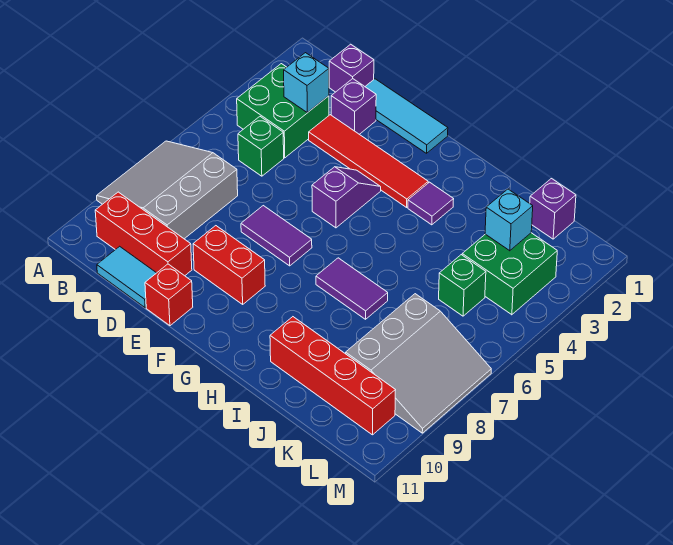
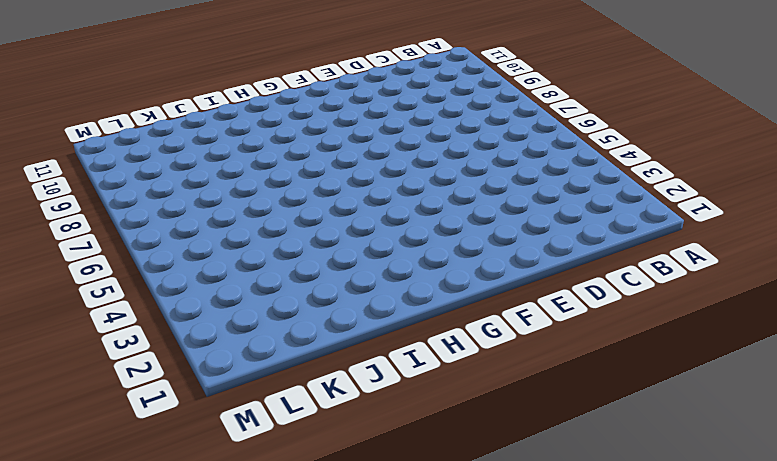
none -> grey 3x3 slope [97,141,238,239]
none -> green 2x2 brick [237,64,329,158]
none -> red 1x3 brick [95,192,192,276]

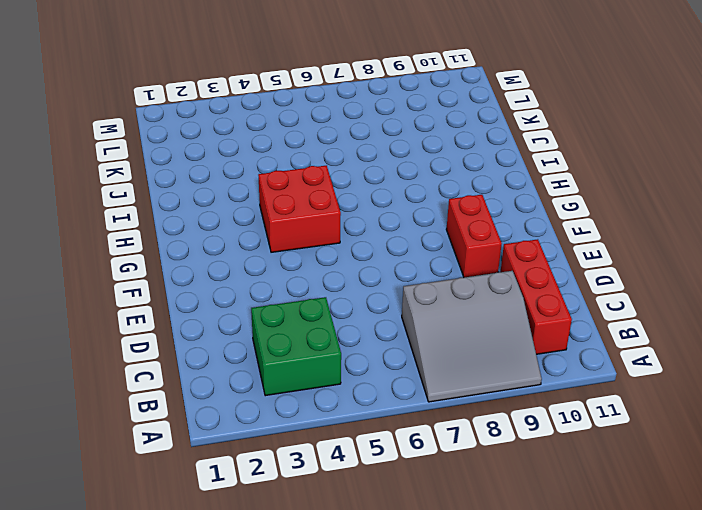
red 2x2 brick [258,166,341,252] -> none
none -> purple 1x1 brick [329,44,374,92]
none -> green 1x1 brick [238,117,284,176]
none -> cyan 1x2 tile [97,246,156,308]

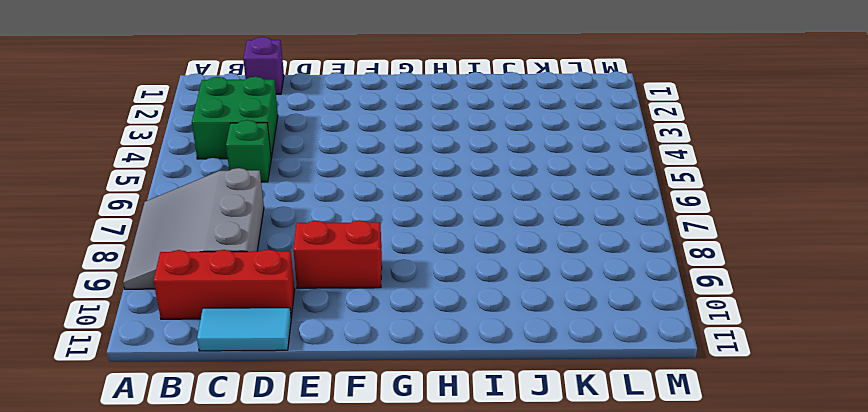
none -> cyan 1x3 tile [365,79,448,153]
none -> purple 1x1 brick [331,79,376,134]
none -> red 1x4 tile [309,115,428,207]

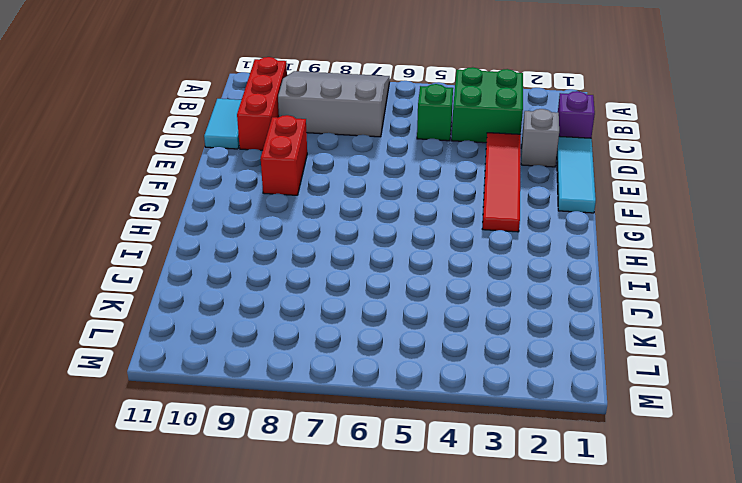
grey 1x1 brick [521,109,559,167] -> purple 1x1 brick [331,79,376,134]
none -> purple 1x2 tile [241,206,312,266]
none -> red 1x1 brick [145,264,193,326]
none -> purple 1x2 slope [312,167,381,228]

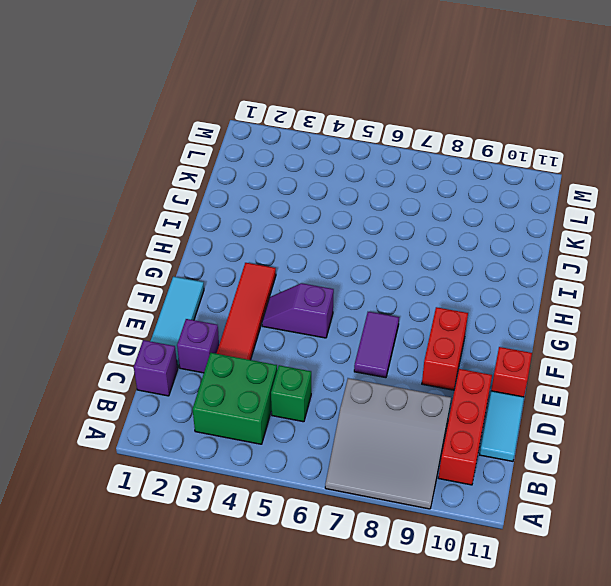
none -> purple 1x1 tile [408,182,454,225]
none -> purple 1x2 tile [316,258,388,319]
none -> red 1x4 brick [270,317,395,435]

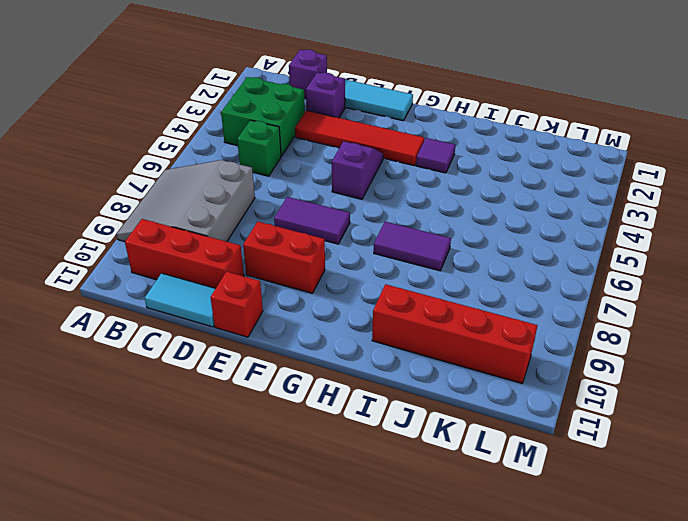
none -> purple 1x1 brick [530,179,576,239]
none -> green 2x2 brick [462,233,557,315]
none -> green 1x1 brick [439,255,486,316]

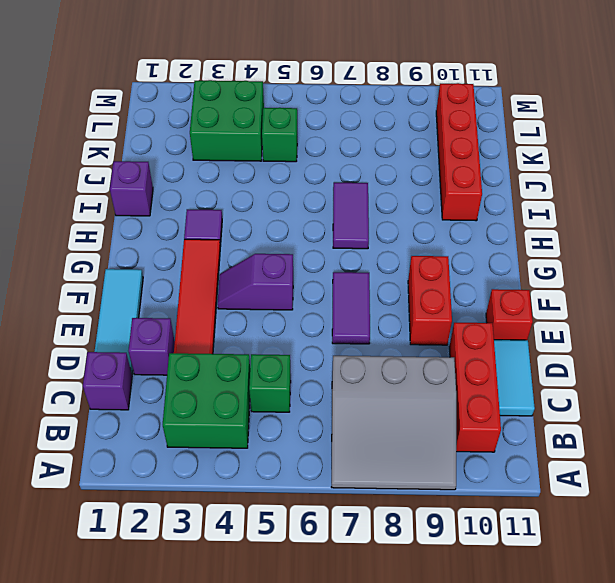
purple 1x1 brick [110,161,153,216] -> purple 1x1 brick moved to [530,179,576,239]
none -> grey 3x3 slope [346,294,491,433]
none -> cyan 1x1 brick [284,53,329,113]
none -> cyan 1x1 brick [485,189,533,251]

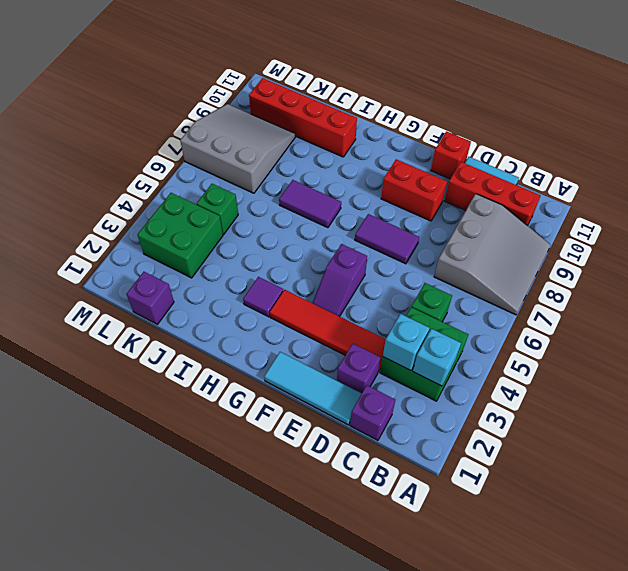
cyan 1x1 brick [413,329,461,386] -> cyan 1x1 brick moved to [485,189,533,251]
grey 3x3 slope [180,104,295,193] -> grey 3x3 slope turned to [346,294,491,433]

